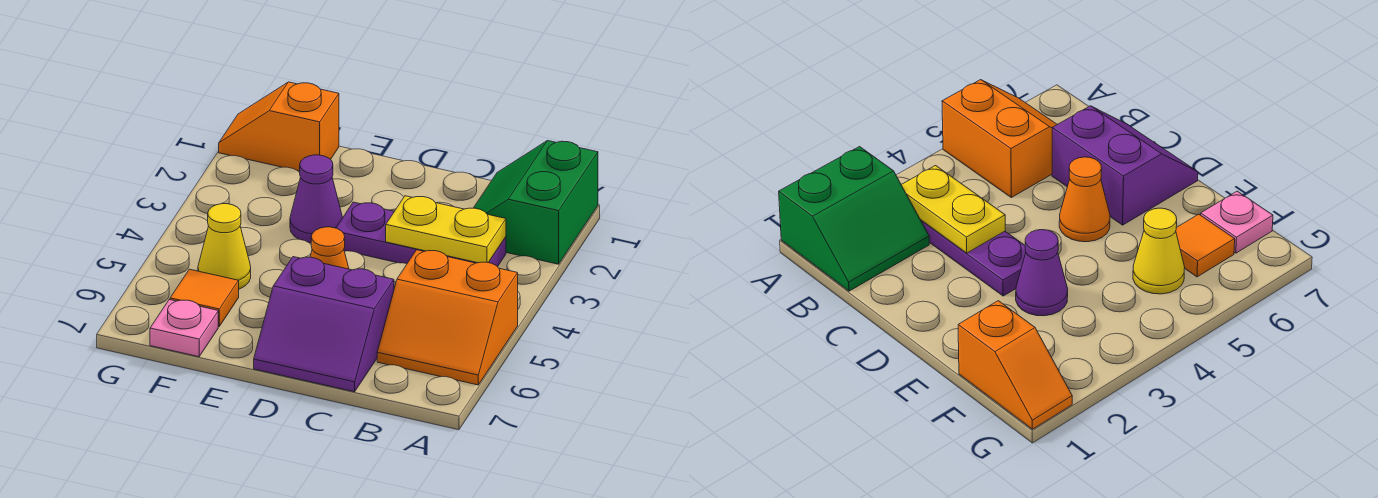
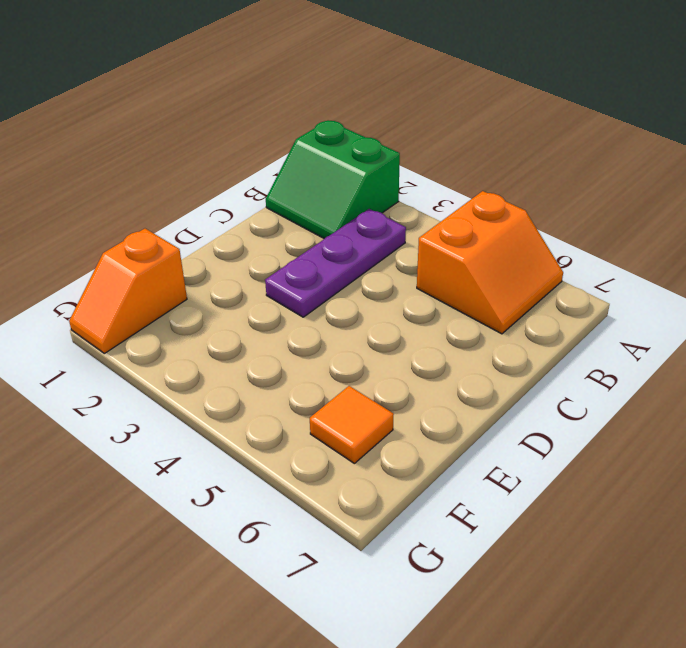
none -> purple 2x2 slope [254,257,394,392]
none -> orange 1x1 cone [310,227,349,269]

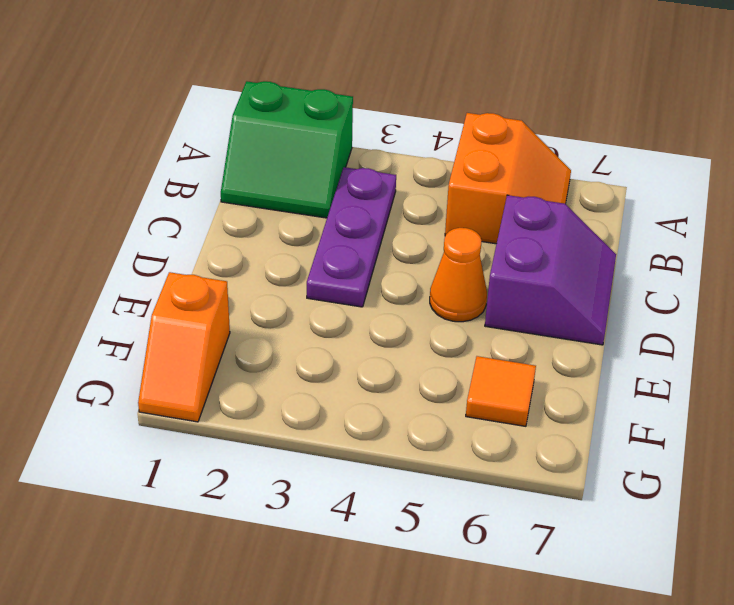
none -> purple 1x1 cone [290,155,342,243]
none -> yellow 1x1 cone [198,204,251,289]

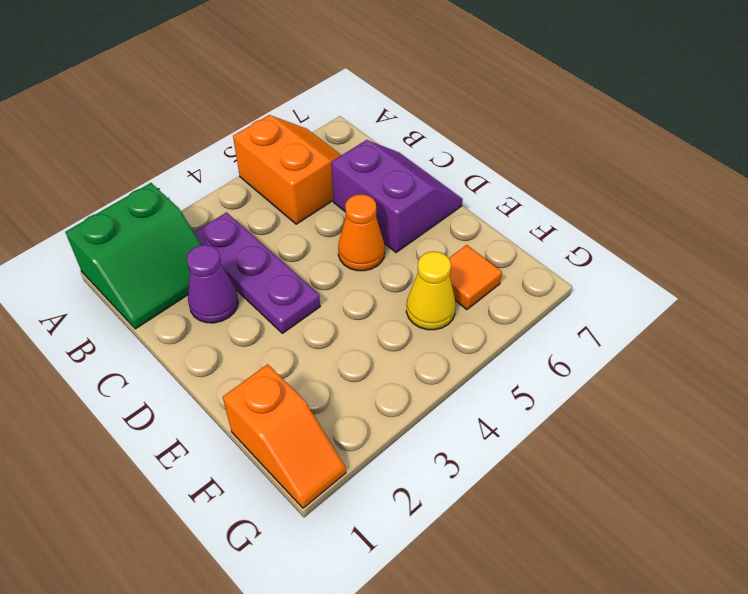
purple 1x1 cone [187,245,238,323] -> purple 1x1 cone moved to [290,155,342,243]
none -> pink 1x1 plate [150,300,218,357]
none -> yellow 1x2 plate [386,196,506,263]

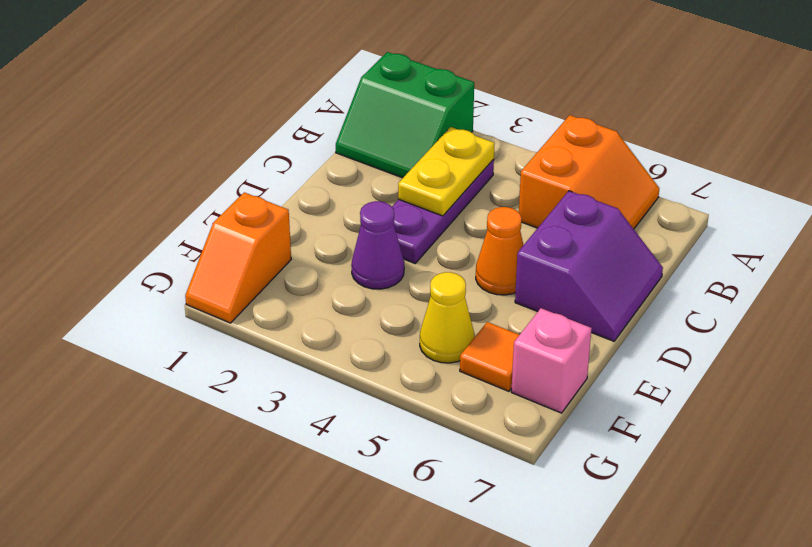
pink 1x1 brick [511,308,592,413] -> pink 1x1 plate [150,300,218,357]

